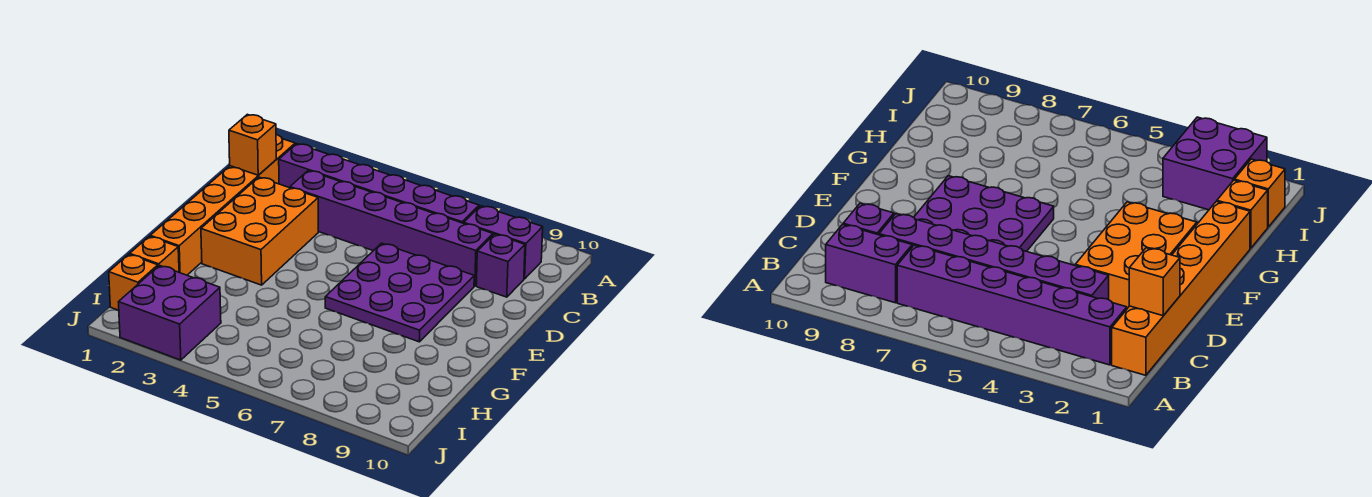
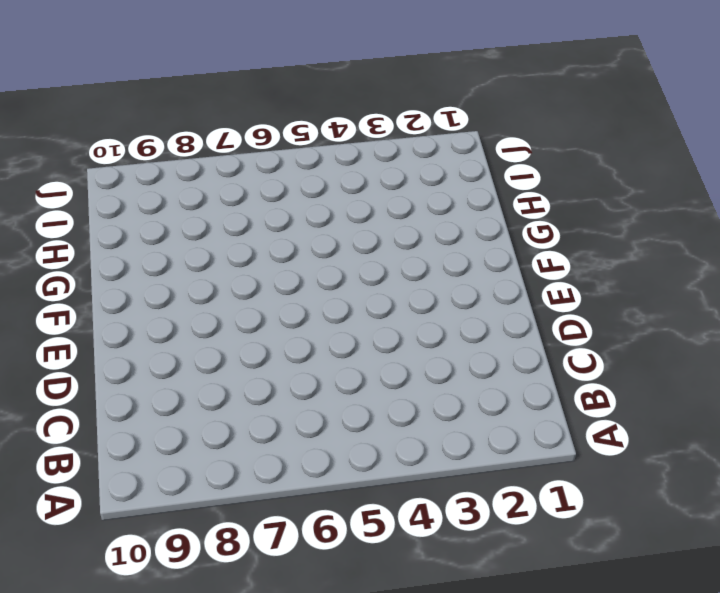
none -> orange 1x6 brick [150,135,295,275]
none -> purple 1x6 brick [279,144,479,223]

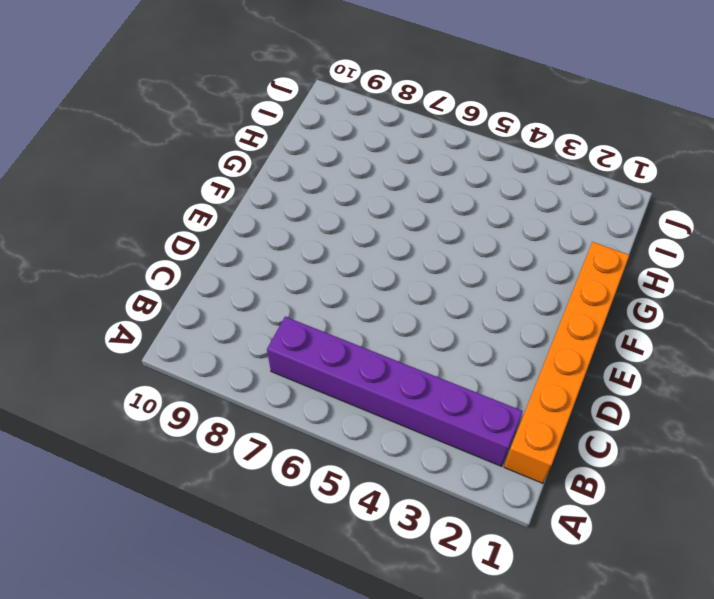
none -> purple 1x2 brick [464,206,543,279]
none -> purple 1x6 brick [290,171,493,286]

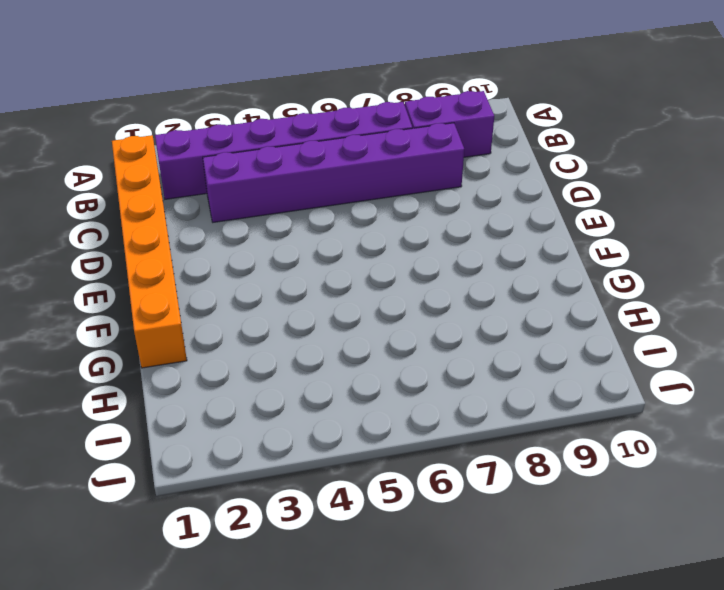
none -> purple 1x1 brick [476,234,525,297]
none -> orange 2x3 brick [201,177,318,285]

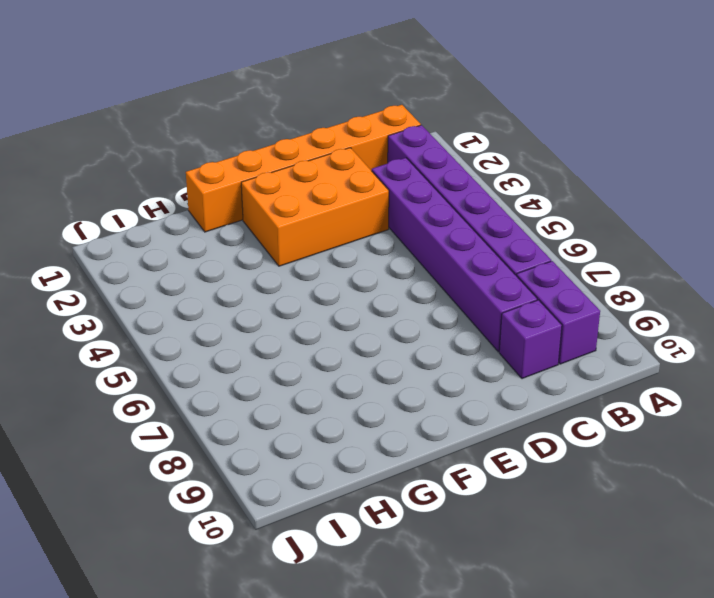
none -> purple 3x3 plate [325,243,474,342]
none -> orange 1x1 brick [130,236,179,272]

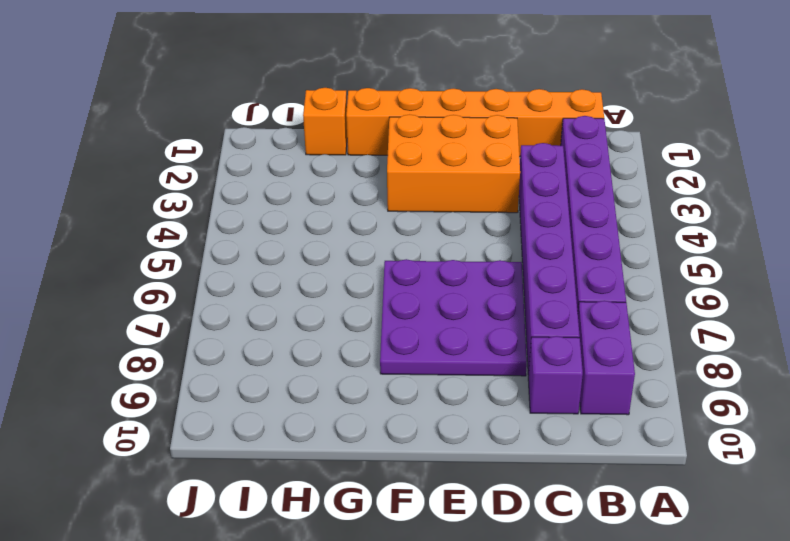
none -> orange 1x1 brick [109,254,158,310]
none -> purple 2x2 brick [119,266,221,360]

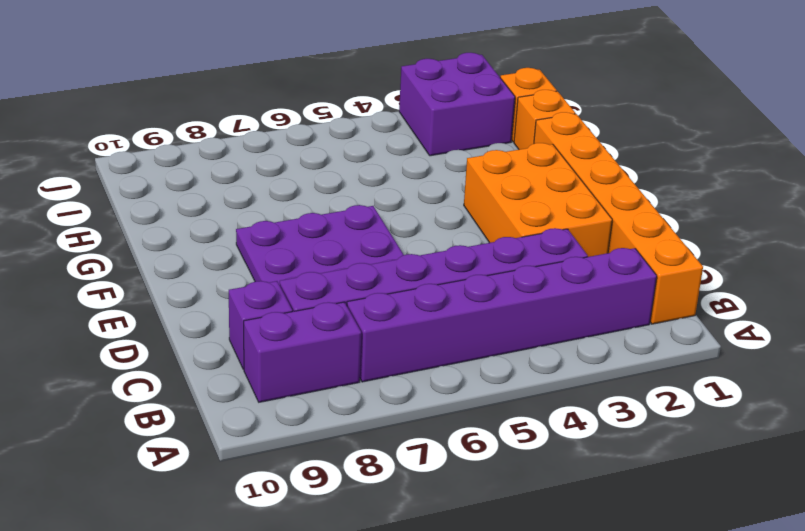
none -> orange 1x1 brick [229,114,276,175]

